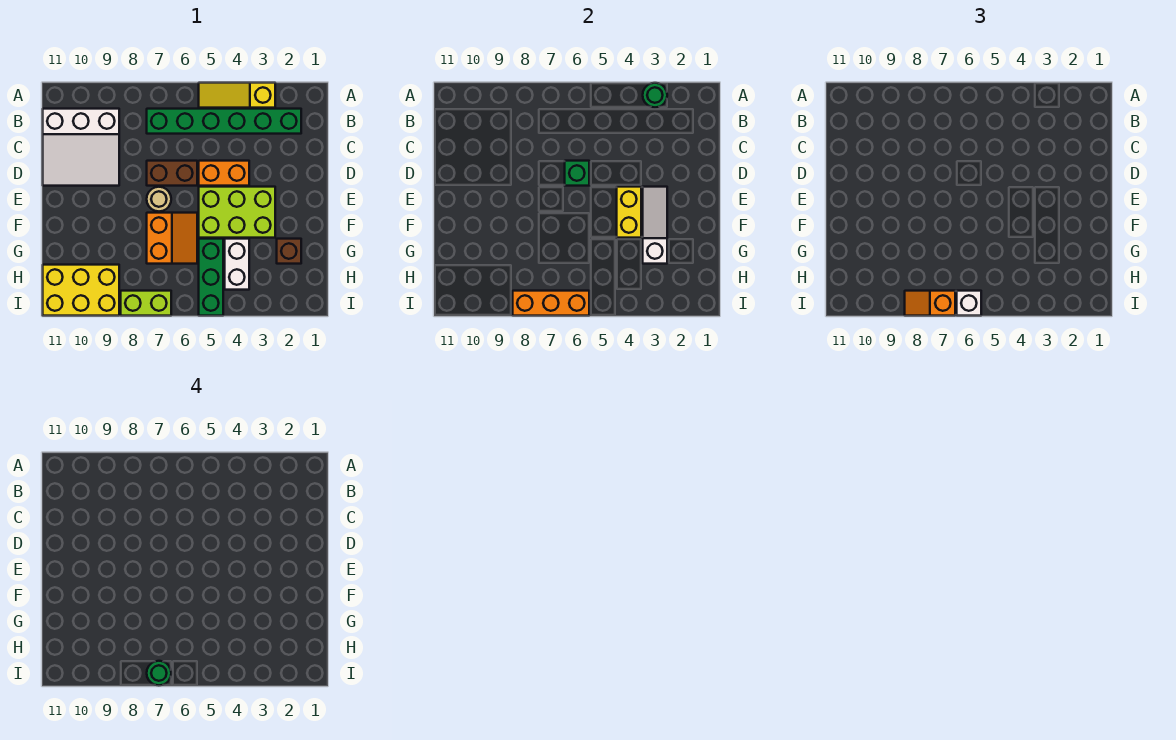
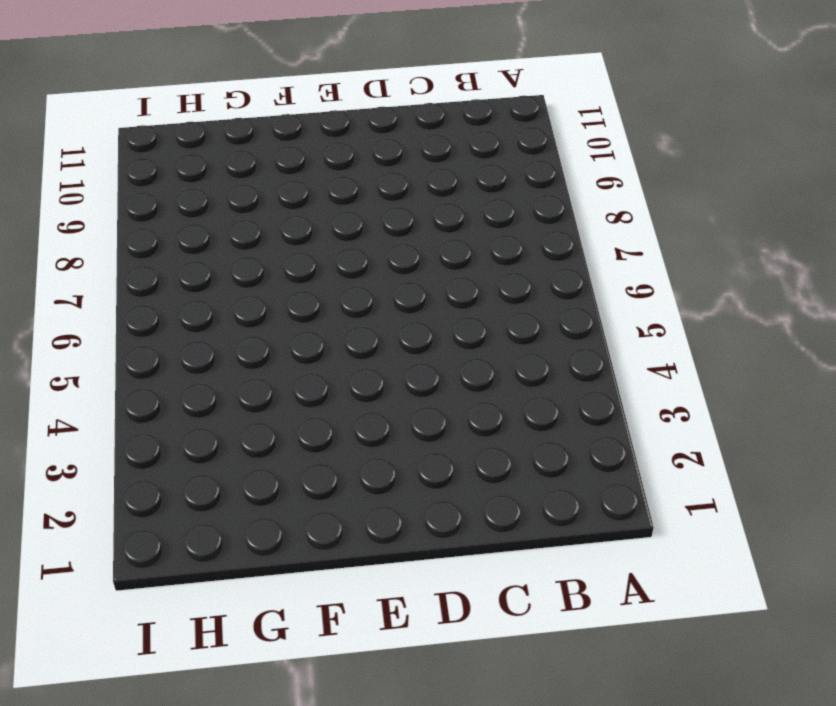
none -> yellow 1x3 slope [199,83,275,108]
none -> green 1x6 brick [147,109,301,134]
none -> white 3x3 slope [43,109,119,186]

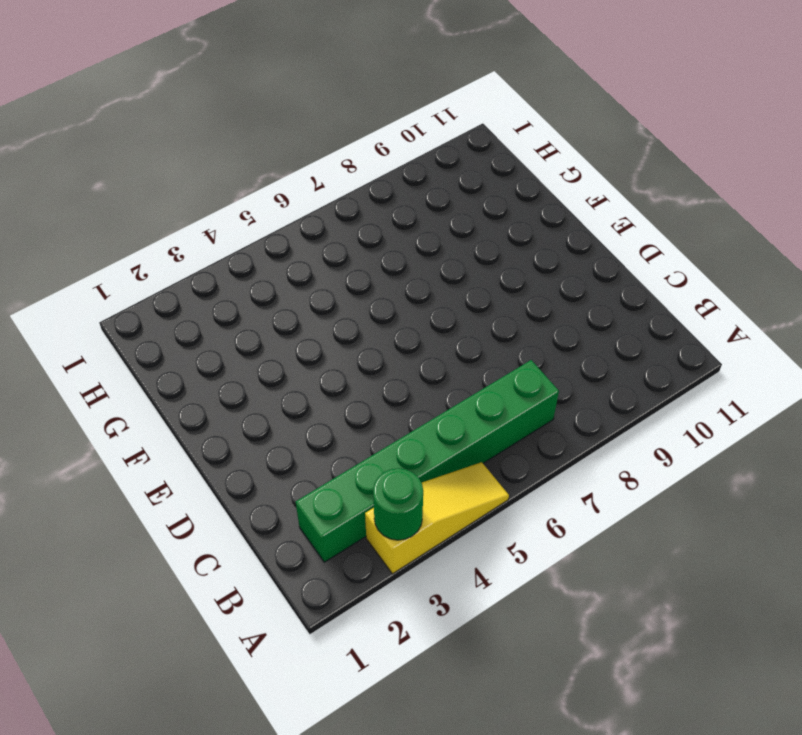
none -> white 3x3 slope [43,109,119,186]
none -> orange 1x2 brick [199,161,249,186]
none -> brown 1x2 brick [147,161,197,186]

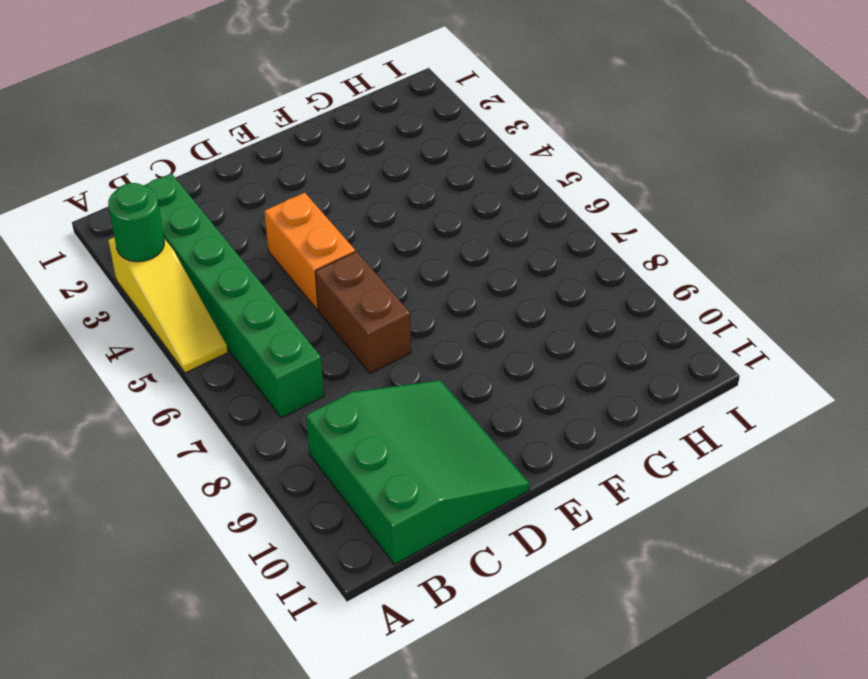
green 3x3 slope [306,380,530,564] -> white 3x3 slope [43,109,119,186]
none -> lime 2x3 brick [199,187,275,238]
none -> tan 1x1 round brick [147,187,171,211]
none -> orange 2x2 slope [147,213,197,264]

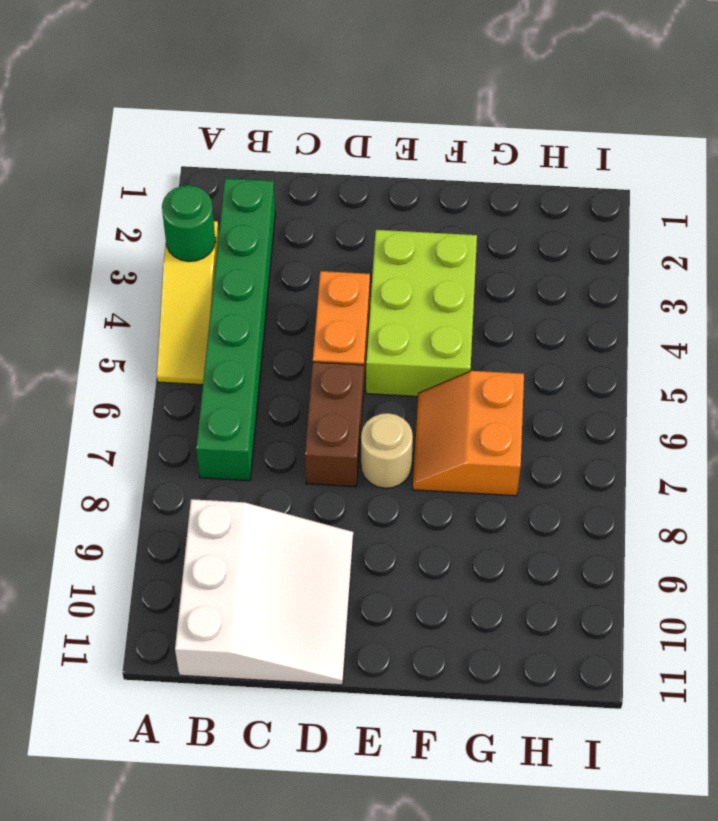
orange 2x2 slope [413,371,524,496] -> orange 2x2 slope turned to [147,213,197,264]
none -> brown 1x1 brick [277,239,301,264]
none -> white 1x2 brick [225,239,249,290]
none -> green 1x3 brick [199,239,223,316]

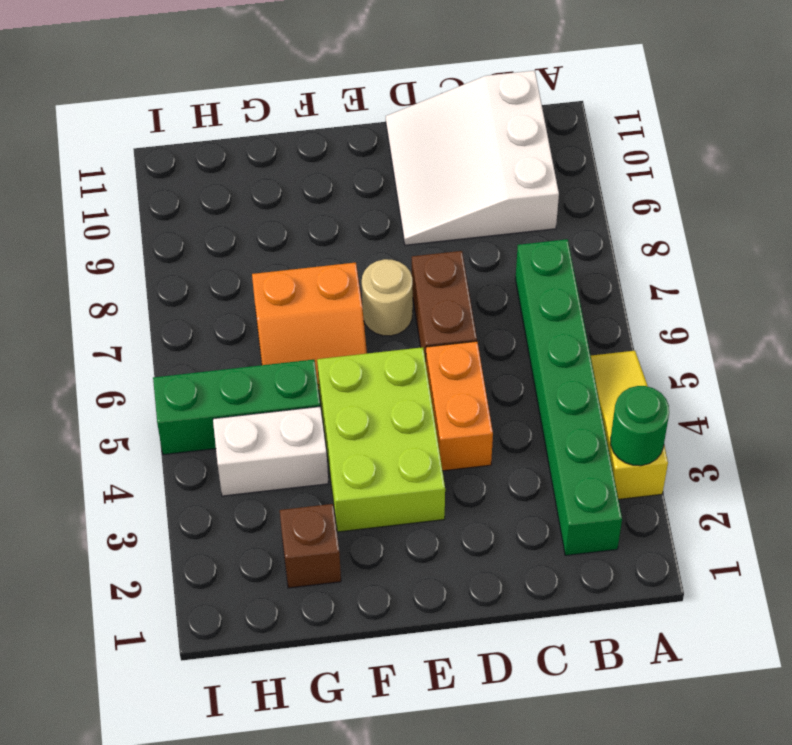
none -> yellow 2x3 brick [43,265,119,316]
none -> lime 1x2 brick [121,291,171,316]
none -> green 1x1 brick [565,161,589,186]

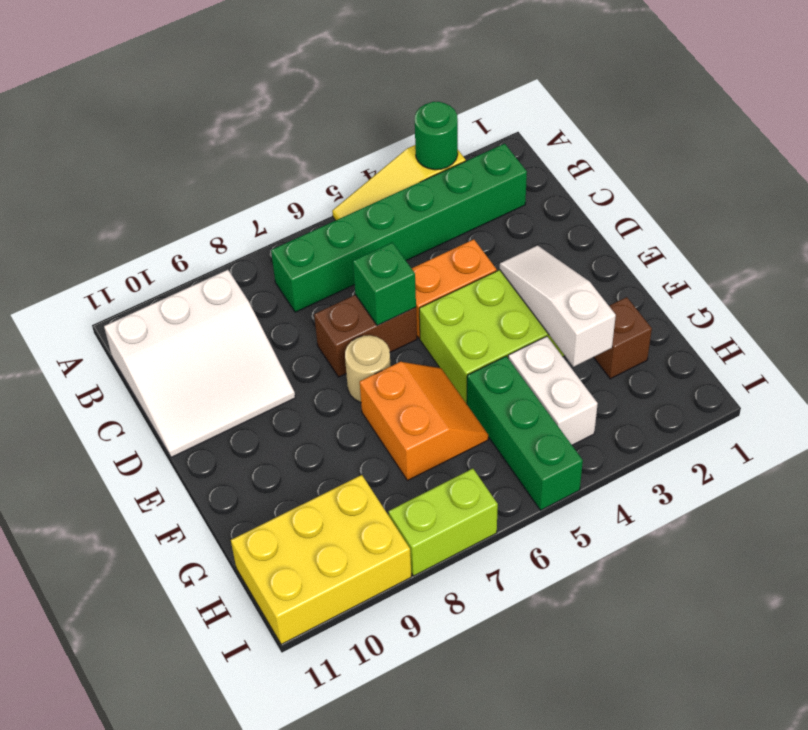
none -> yellow 1x2 brick [617,187,641,238]
none -> orange 1x3 brick [513,291,589,316]
none -> white 1x1 brick [957,291,981,316]

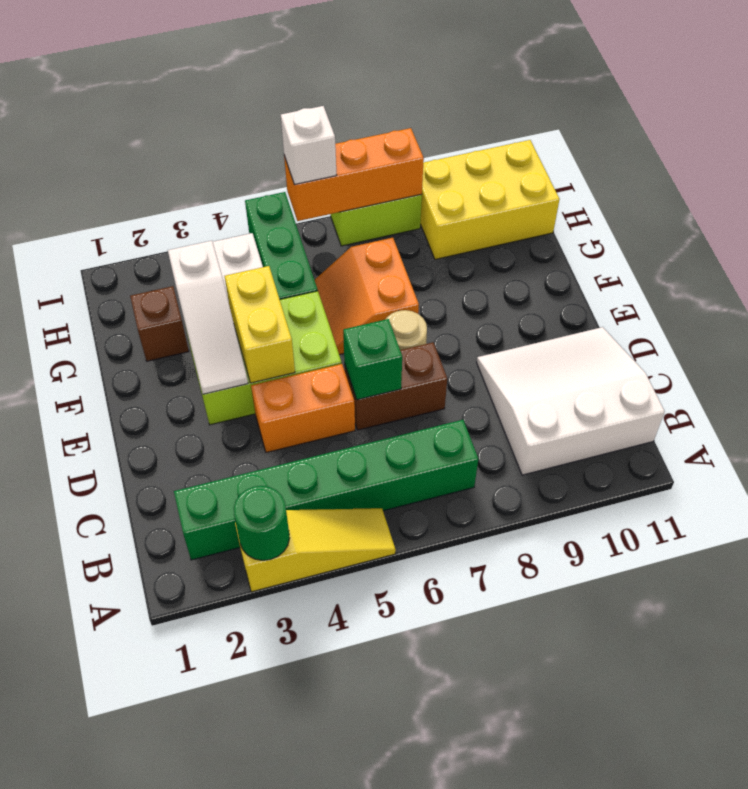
none -> orange 1x2 slope [905,291,955,316]
none -> green 1x1 round brick [147,661,171,685]

